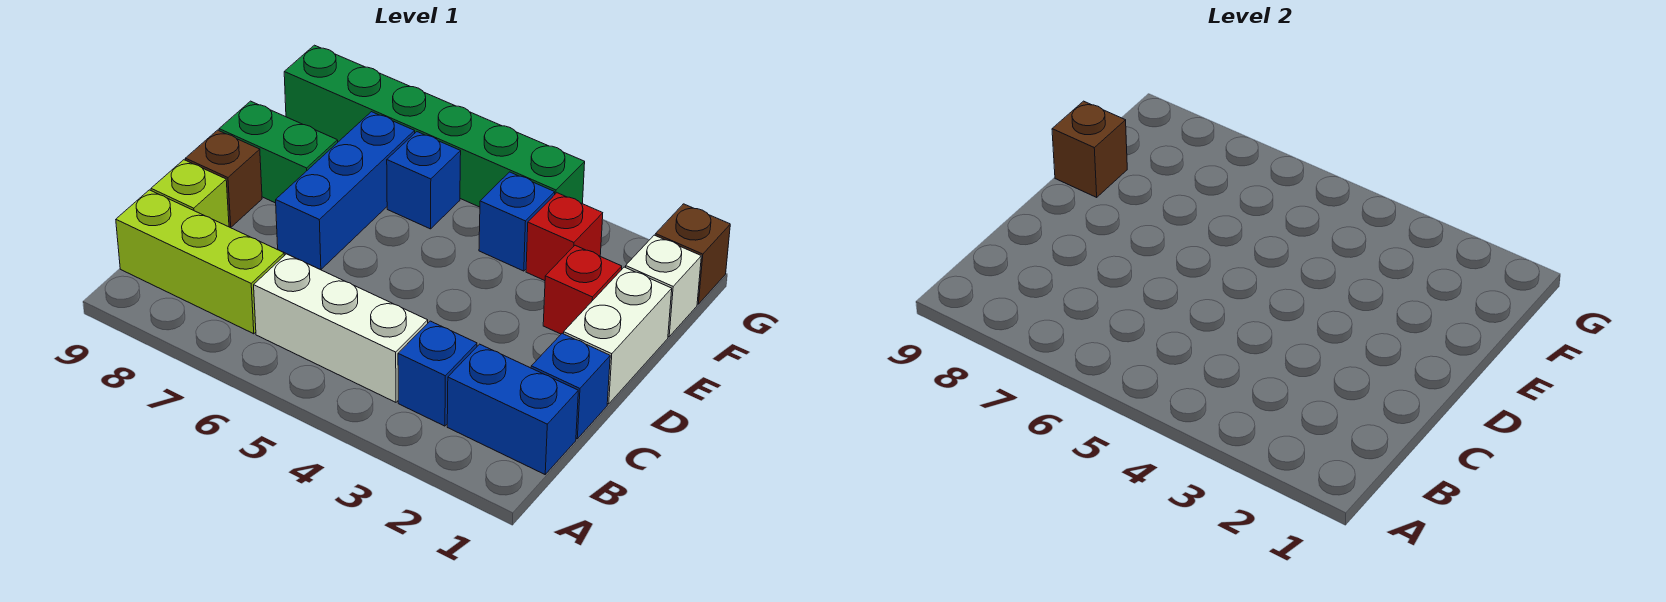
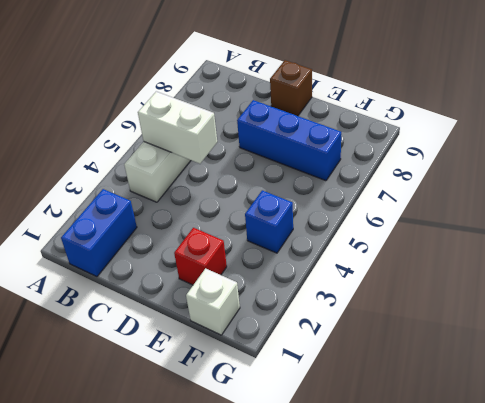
white 1x2 brick [138,91,217,164] -> white 1x2 brick moved to [563,267,672,404]
none -> blue 1x1 brick [398,321,477,426]
none -> lime 1x3 brick [116,190,284,334]
none -> blue 1x1 brick [531,333,610,439]

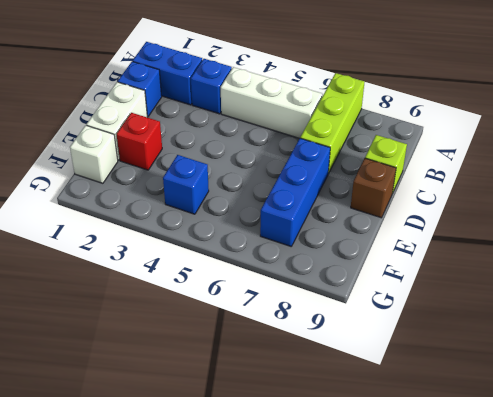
lime 1x3 brick [300,73,365,173] -> lime 1x3 brick turned to [116,190,284,334]
none -> green 1x2 brick [219,101,338,203]
none -> red 1x1 brick [526,193,603,281]
none -> blue 1x1 brick [387,132,461,229]

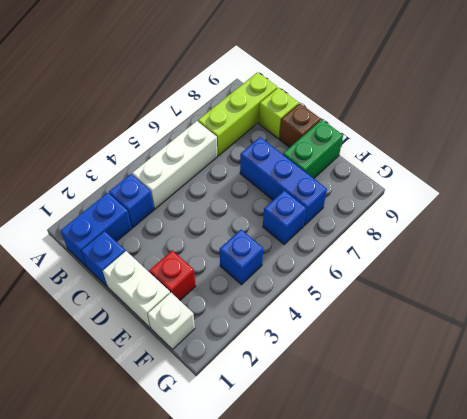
none -> red 1x1 brick [526,193,603,281]
none -> brown 1x1 brick [655,204,730,304]
none -> green 1x6 brick [284,45,585,207]

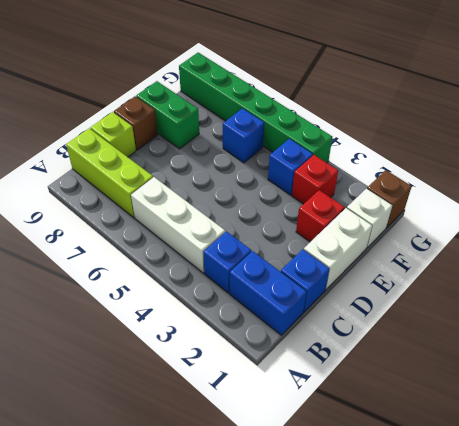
none -> blue 1x3 brick [276,112,415,270]
none -> brown 1x1 brick [1052,101,1127,197]

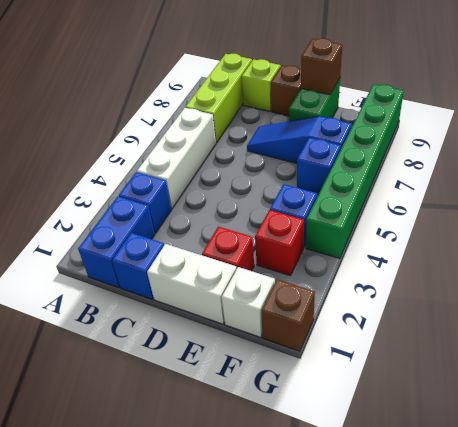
blue 1x3 slope [247,116,352,163] -> blue 1x3 brick [276,112,415,270]

